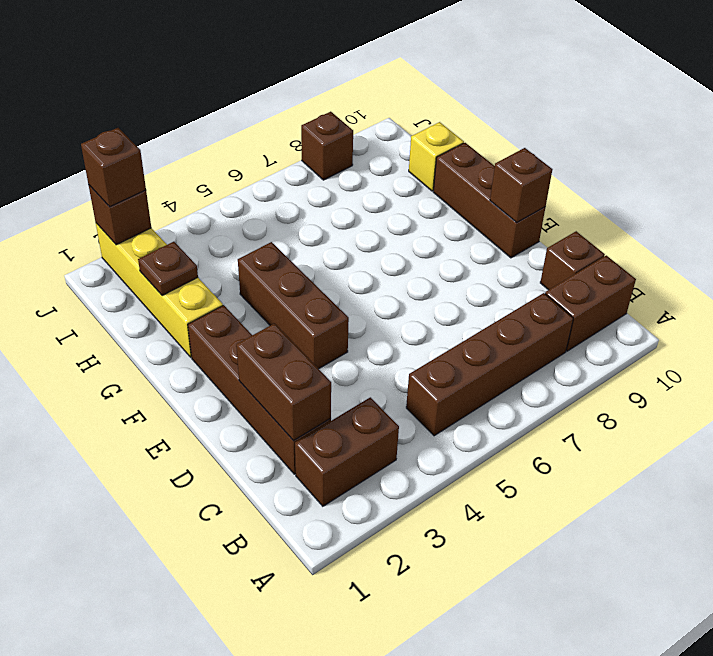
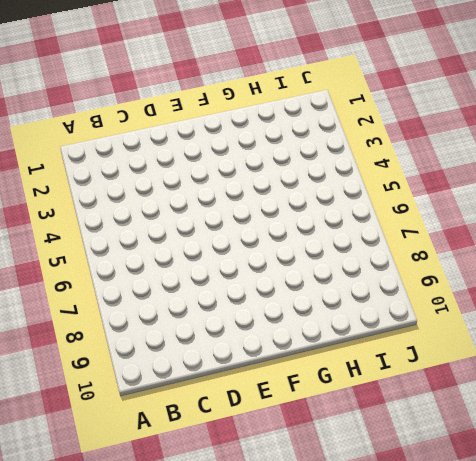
none -> brown 1x2 brick [295,397,399,506]
none -> brown 1x4 brick [406,293,573,436]
none -> brown 1x2 brick [545,255,636,351]

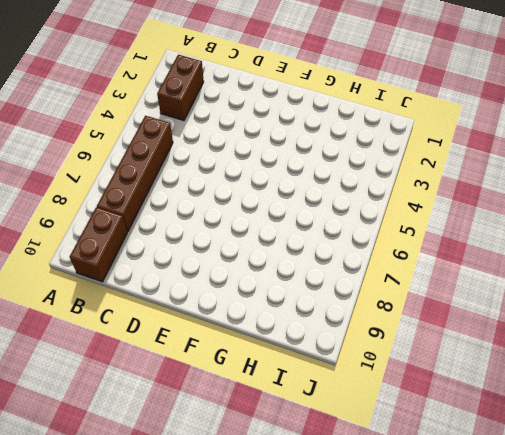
none -> brown 1x4 brick [188,305,331,474]
none -> brown 1x1 brick [540,231,605,290]
none -> brown 1x3 brick [238,242,349,369]

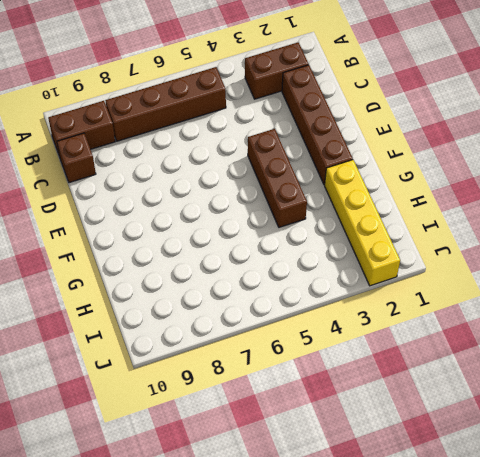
none -> brown 1x3 brick [433,143,545,258]
none -> yellow 1x1 brick [409,122,464,191]
none -> brown 1x1 brick [301,112,353,180]

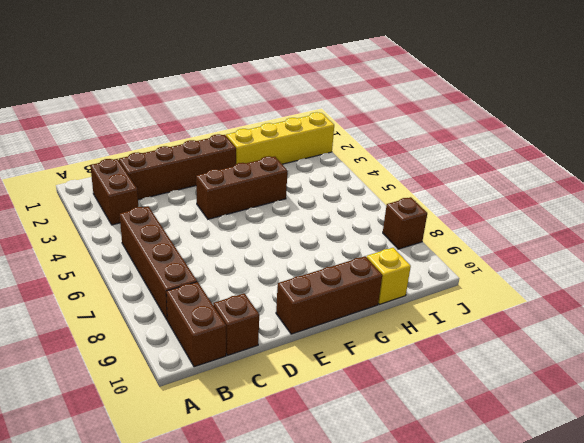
none -> brown 1x2 brick [236,323,331,441]
none -> brown 1x1 brick [490,148,552,223]
none -> brown 1x1 plate [138,242,198,296]

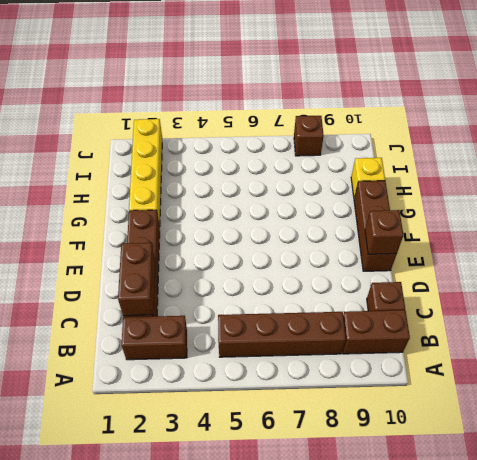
none -> brown 1x3 brick [238,242,349,369]
none -> brown 1x1 plate [138,242,198,296]
none -> brown 1x1 brick [89,185,151,245]

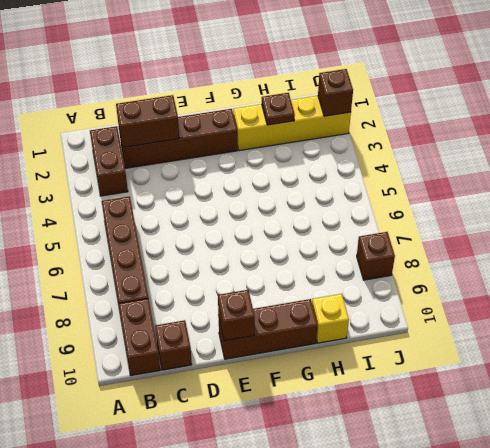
none -> brown 1x3 brick [238,242,349,369]
none -> brown 1x1 brick [81,128,146,207]

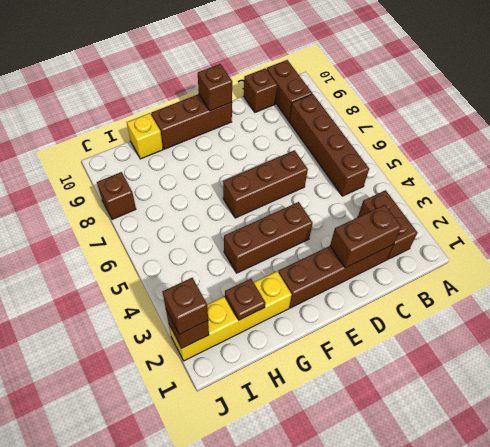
brown 1x3 brick [223,150,308,218] -> none

